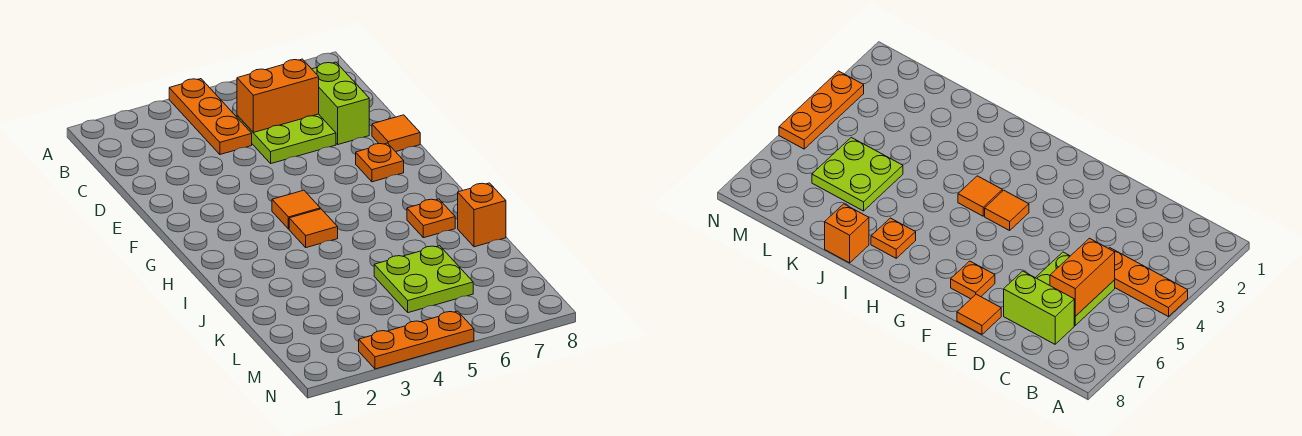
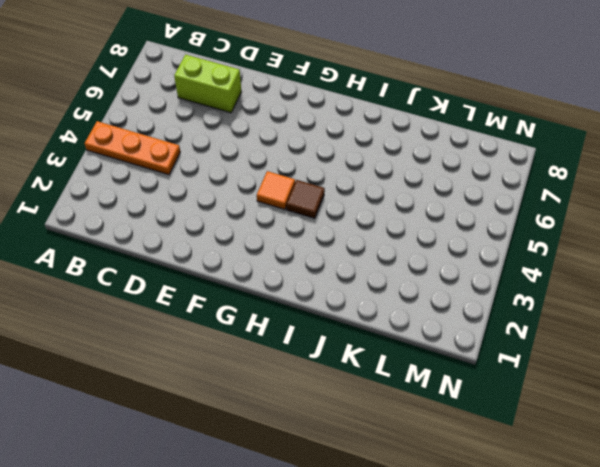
brown 1x1 tile [286,180,325,218] -> orange 1x1 tile [289,209,338,248]
none -> lime 2x2 plate [237,114,336,163]
none -> orange 1x1 tile [372,115,420,152]
none -> orange 1x1 plate [356,143,404,182]

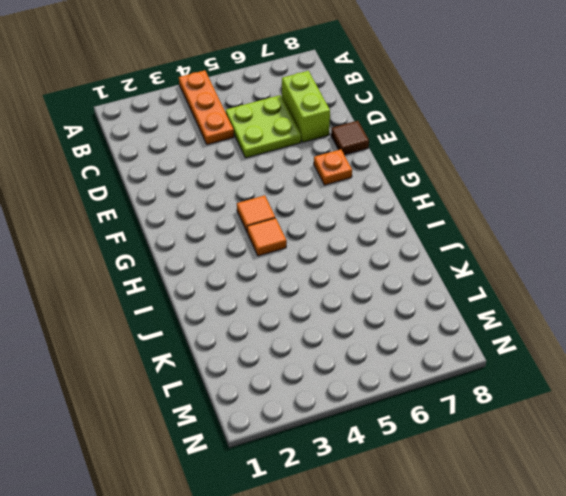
brown 1x1 tile [331,121,369,155] -> orange 1x1 tile [372,115,420,152]
none -> orange 1x1 plate [407,199,455,238]
none -> orange 1x1 brick [458,183,506,247]
none -> lime 2x2 plate [374,246,473,313]

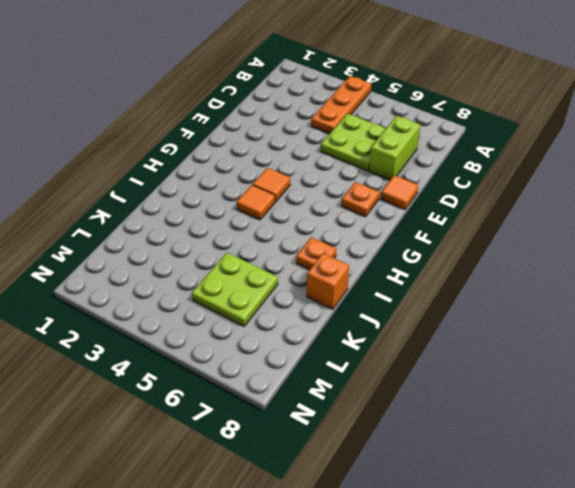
none -> orange 1x3 plate [359,311,474,369]
none -> orange 1x2 brick [237,59,319,132]

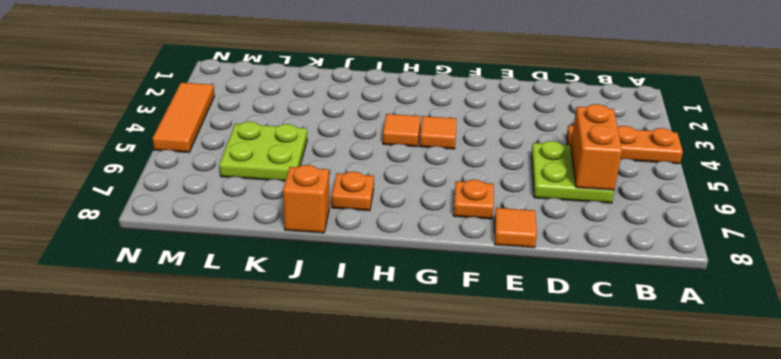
orange 1x3 tile [153,83,214,152] -> orange 1x3 plate [359,311,474,369]
none -> lime 1x2 brick [312,62,369,144]

